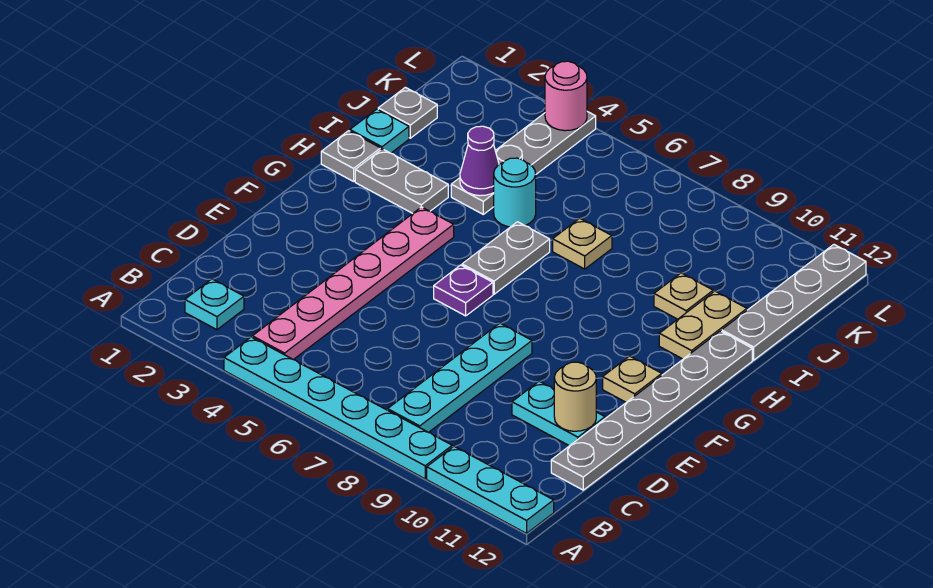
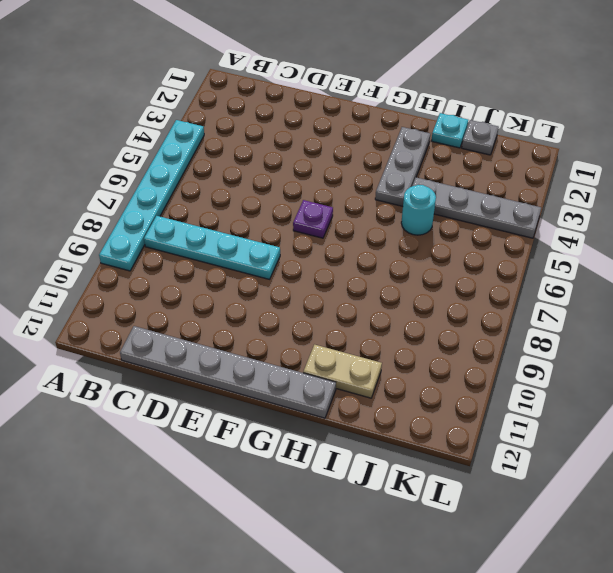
grey 1x3 plate [375,127,430,206] -> grey 1x2 plate [355,149,448,214]
none -> cyan 1x3 plate [427,446,554,533]
none -> cyan 1x1 plate [185,279,244,330]
none -> pink 1x6 plate [252,207,454,360]

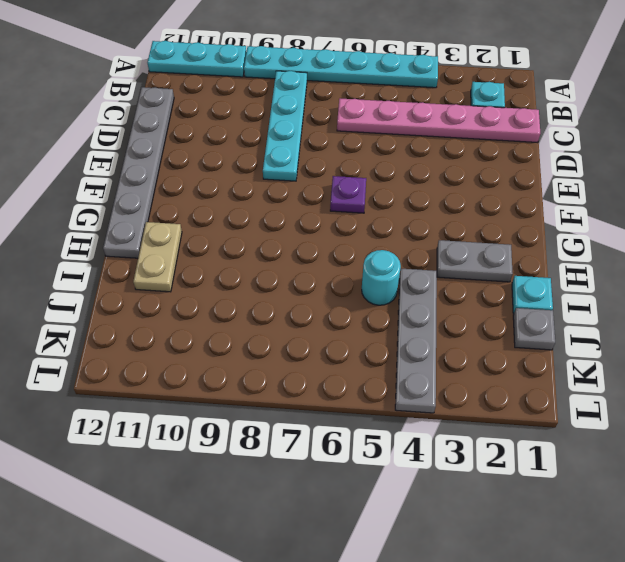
pink 1x6 plate [337,98,540,143] -> pink 1x6 plate turned to [252,207,454,360]
none -> cyan 1x2 plate [512,381,605,446]
none -> tan 1x1 plate [603,356,662,402]
none -> grey 1x2 plate [462,222,550,294]

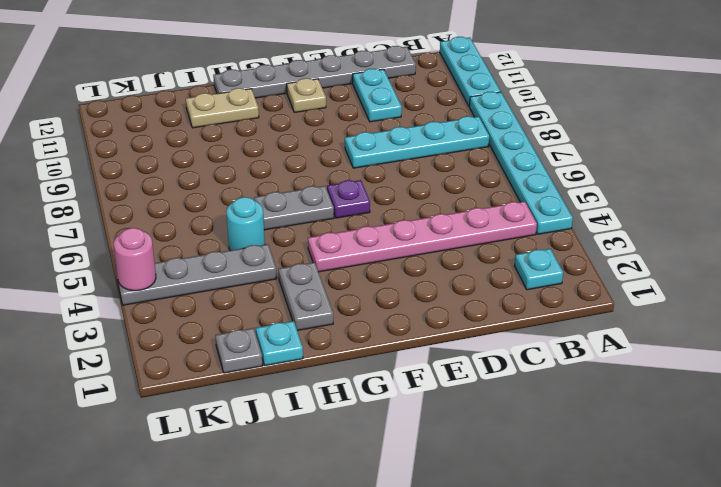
none -> grey 1x1 plate [321,131,381,181]
none -> tan 1x1 plate [553,218,612,269]
none -> tan 1x1 plate [654,273,713,319]

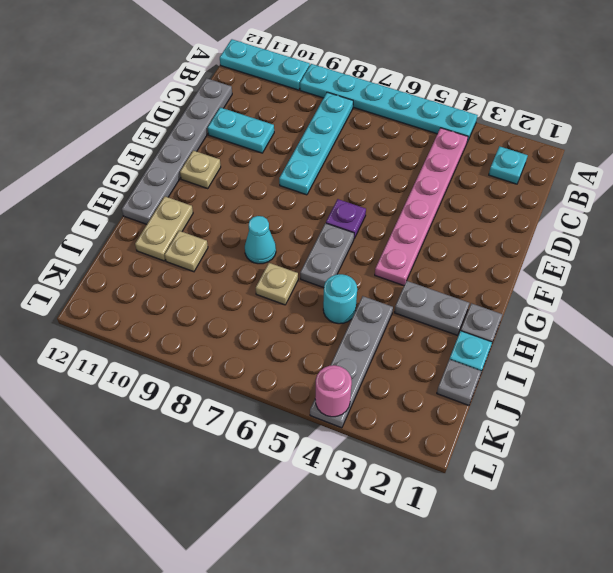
cyan 1x1 cone [245,216,276,264] -> none
none -> grey 1x4 plate [722,245,866,360]
none -> tan 1x1 round brick [554,362,596,431]
none -> purple 1x1 cone [460,126,499,196]

